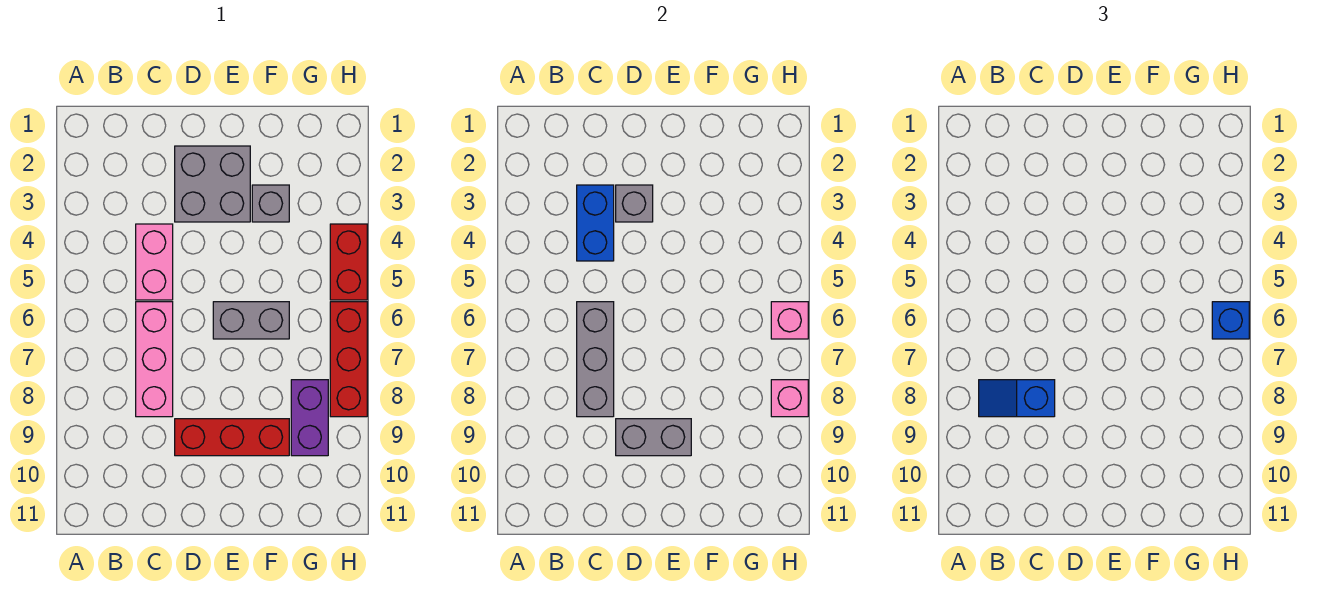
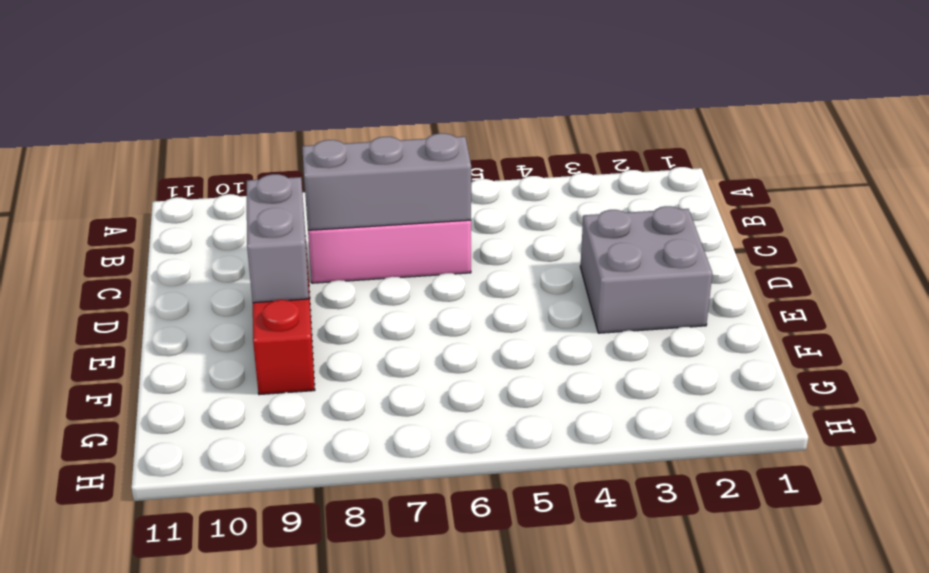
none -> pink 1x2 brick [136,224,173,300]
none -> grey 1x2 brick [213,302,289,339]
none -> grey 1x1 brick [252,185,289,222]

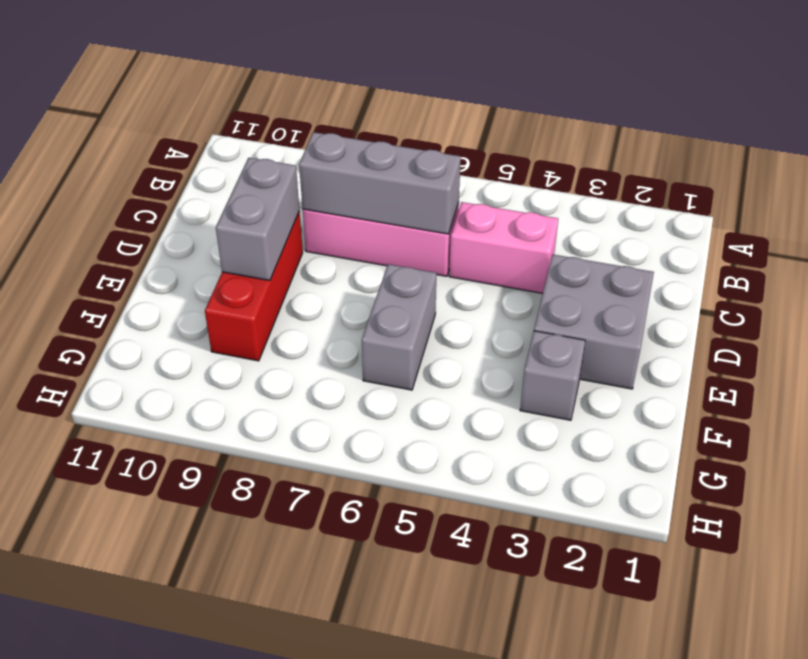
none -> purple 1x2 brick [291,380,328,456]
none -> red 1x2 brick [330,224,367,300]
none -> red 1x3 brick [330,302,367,417]

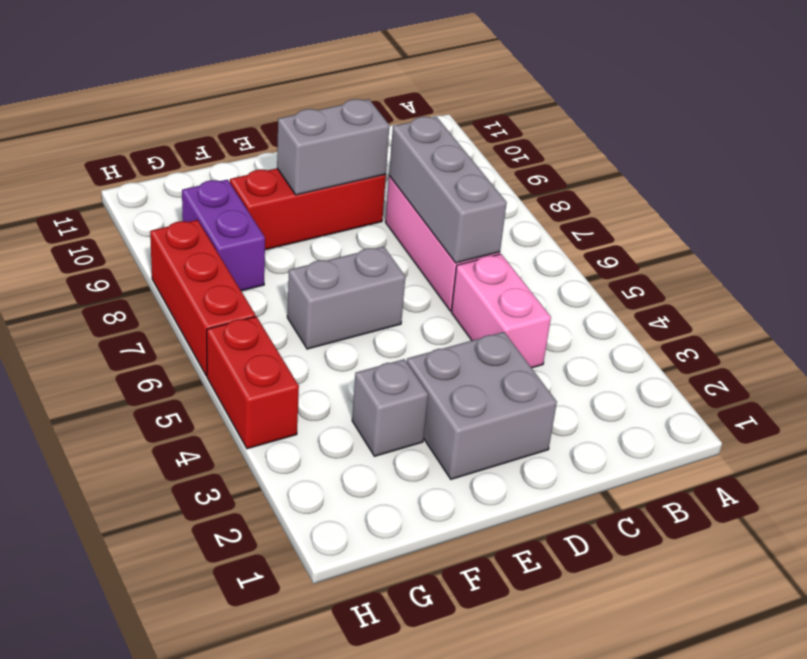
none -> blue 1x2 brick [577,185,614,261]
none -> grey 1x1 brick [616,185,653,222]
none -> pink 1x1 brick [771,302,808,339]

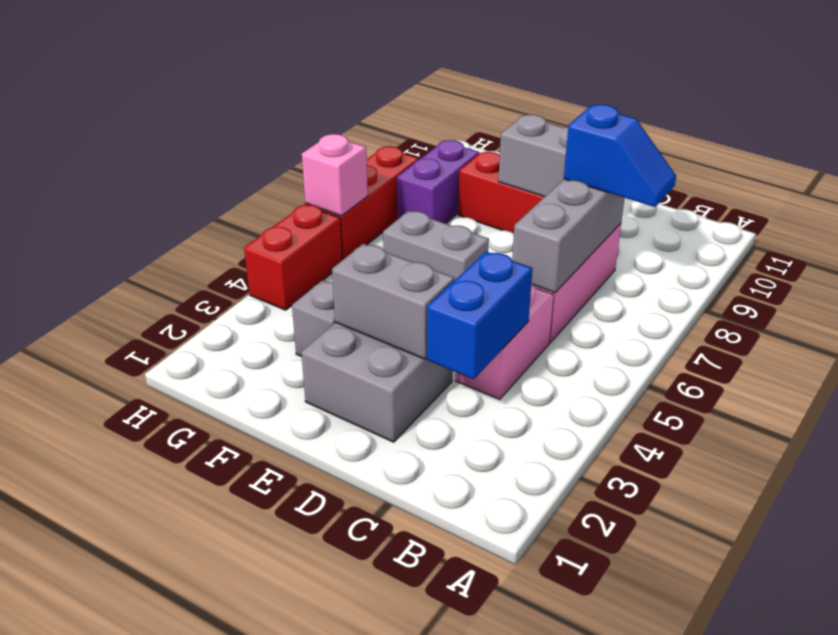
grey 1x2 brick [332,244,455,359] -> grey 1x1 brick [616,185,653,222]
none -> pink 1x1 brick [771,380,808,417]
none -> blue 1x1 brick [1212,302,1249,339]

